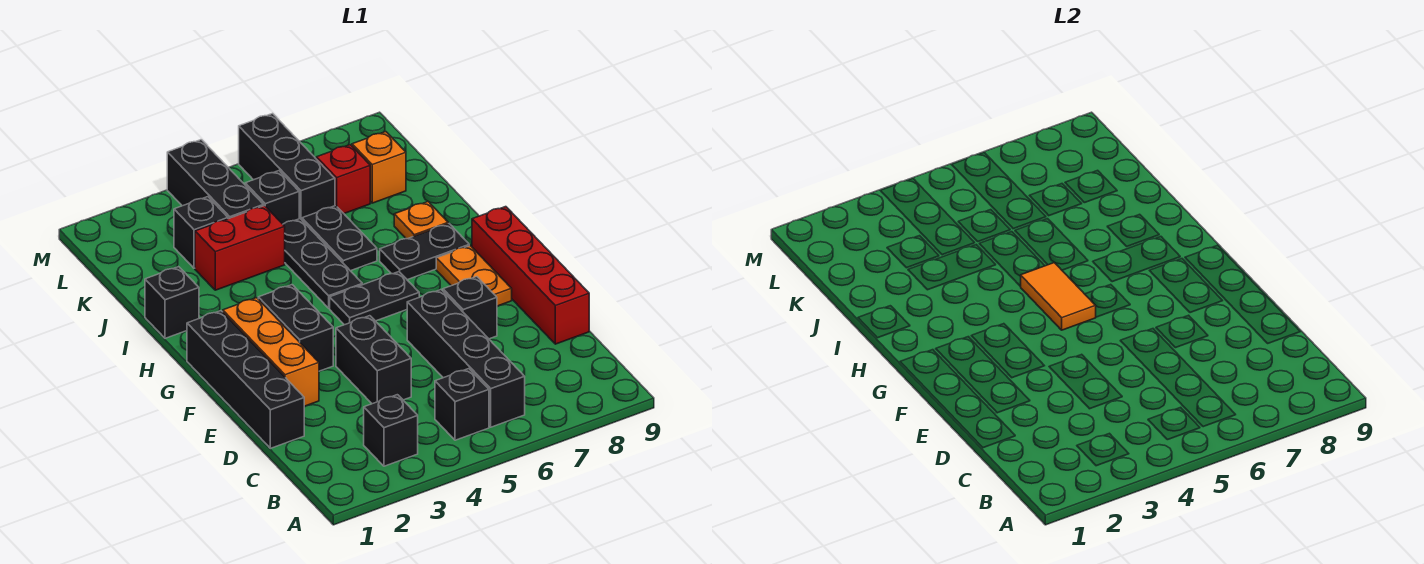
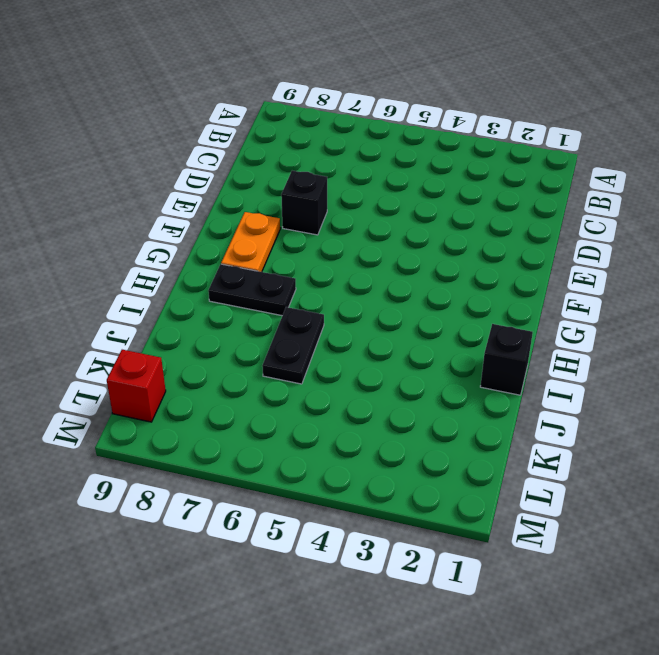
red 1x1 brick [107,350,166,422] -> red 1x1 brick moved to [316,145,370,214]
none -> black 1x1 brick [364,395,418,466]
none -> black 1x1 brick [435,369,489,440]
none -> black 1x4 brick [407,290,525,427]

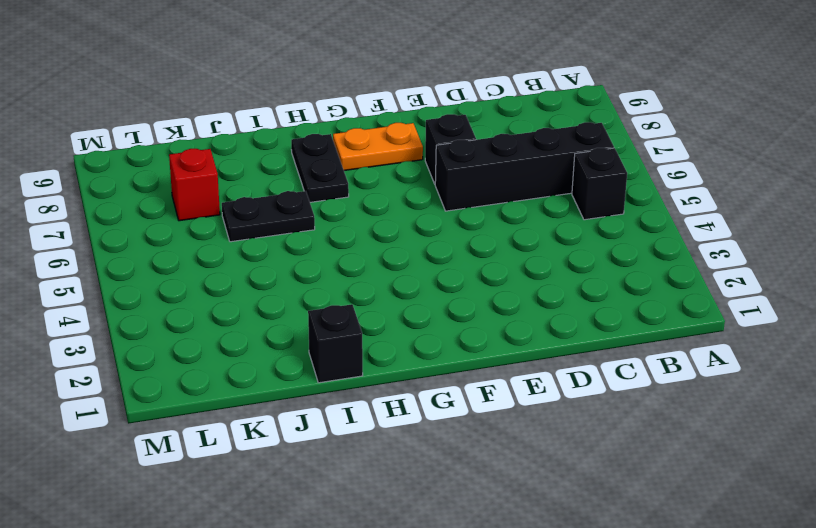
none -> black 1x1 brick [364,395,418,466]
none -> black 1x4 brick [187,311,304,448]
none -> black 1x2 brick [336,316,411,404]

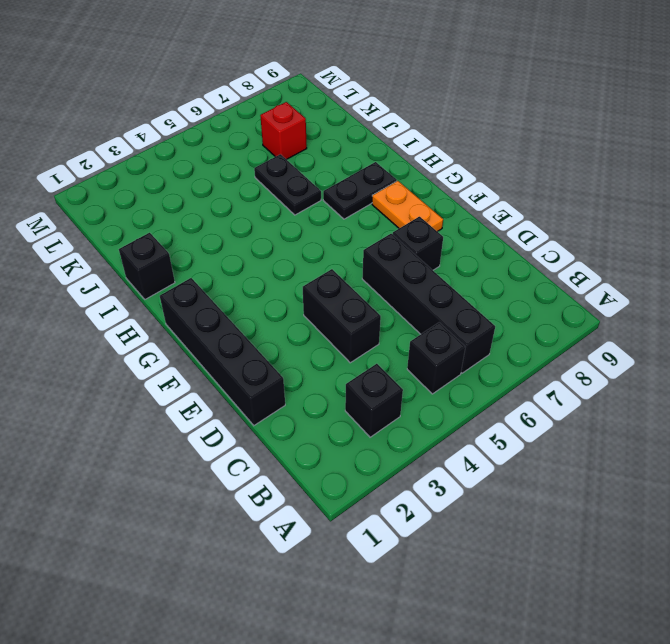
none -> red 1x4 brick [472,207,589,344]
none -> orange 1x3 brick [223,298,319,406]
none -> black 1x2 brick [258,285,333,371]

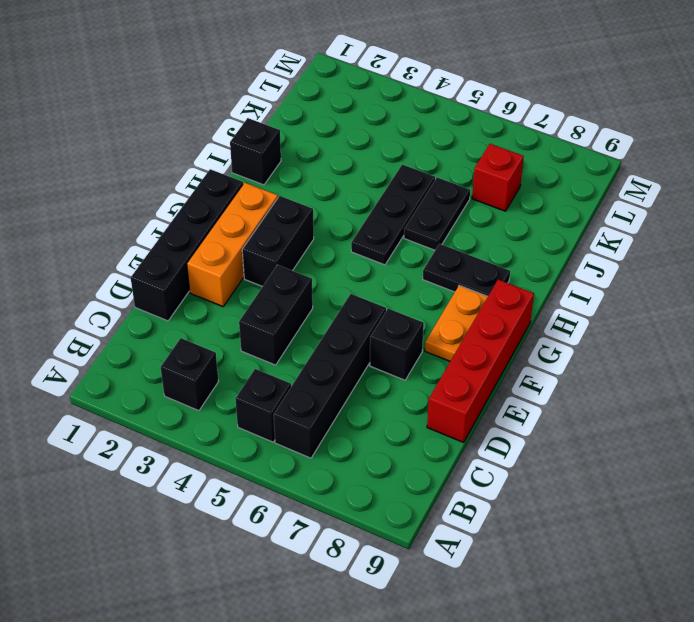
none -> black 1x2 plate [330,272,419,325]
none -> orange 1x1 plate [394,202,448,239]
none -> red 1x2 brick [195,206,285,290]

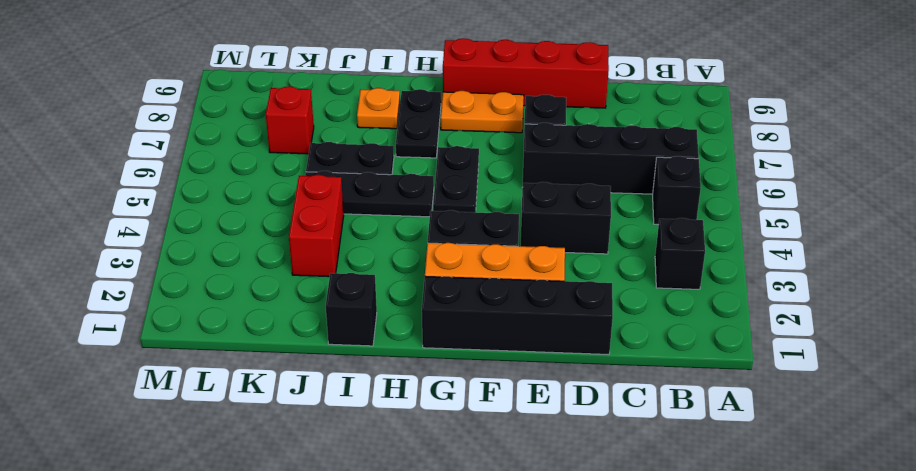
none -> black 1x1 brick [174,197,228,268]
none -> black 1x3 brick [167,140,264,219]
none -> black 1x1 brick [245,171,299,224]

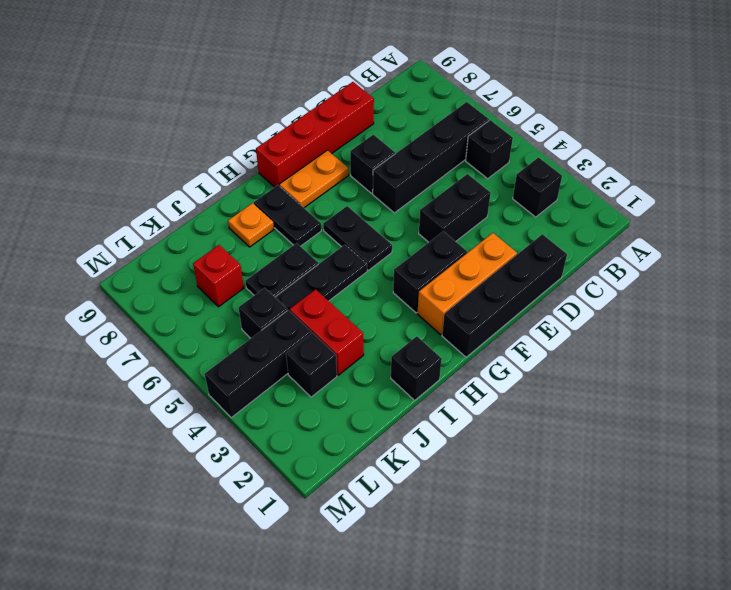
none -> black 1x3 brick [239,114,335,220]
none -> orange 1x1 brick [352,132,406,203]
none -> orange 1x2 tile [1020,263,1096,330]

